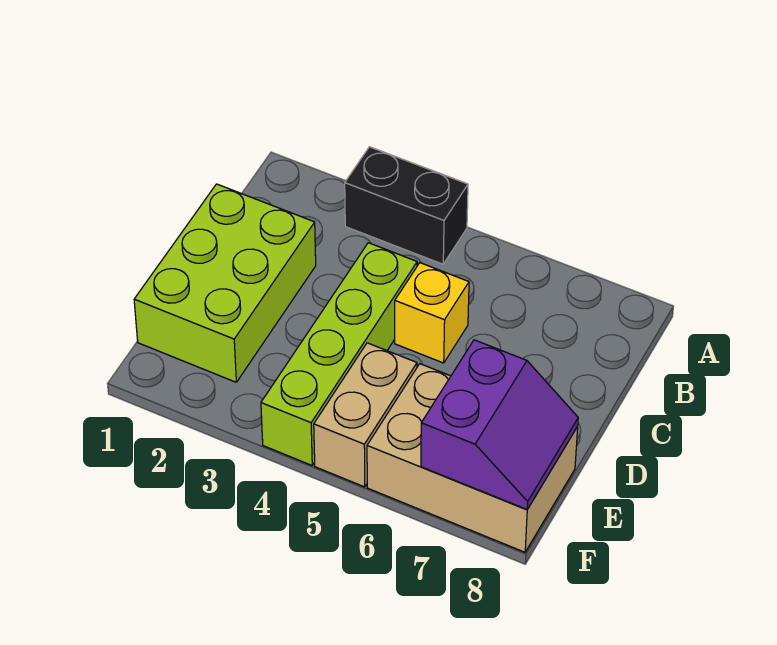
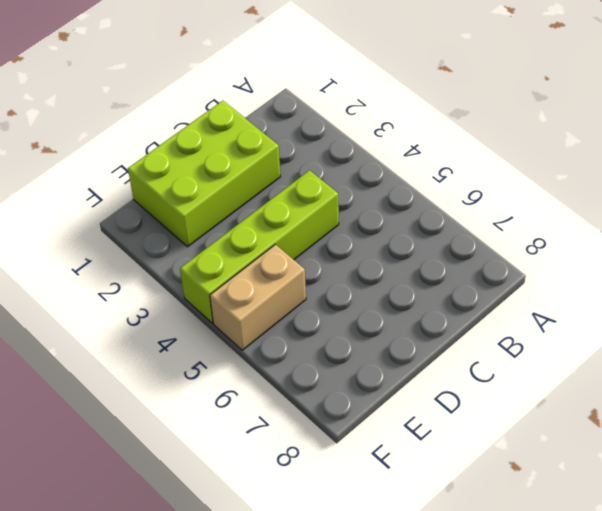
none -> black 1x2 brick [345,147,468,264]
none -> yellow 1x1 brick [395,263,469,363]

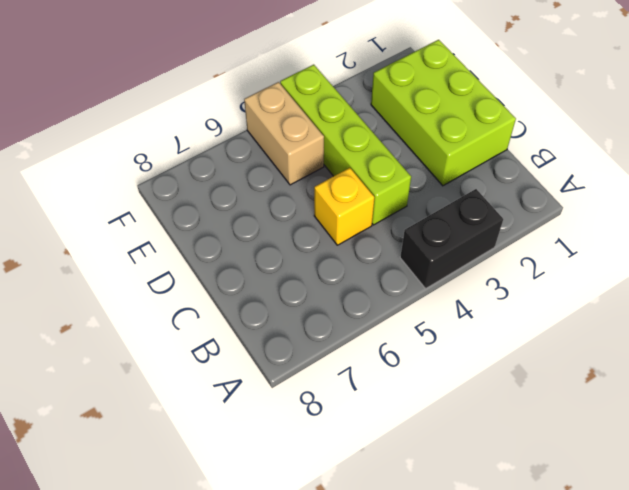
none -> tan 2x3 brick [367,364,578,552]
none -> purple 2x2 slope [421,340,578,510]

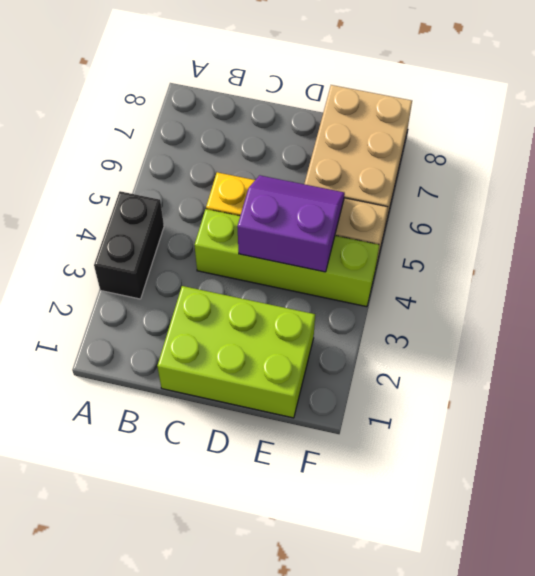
purple 2x2 slope [237,175,345,272] -> purple 2x2 slope moved to [421,340,578,510]

